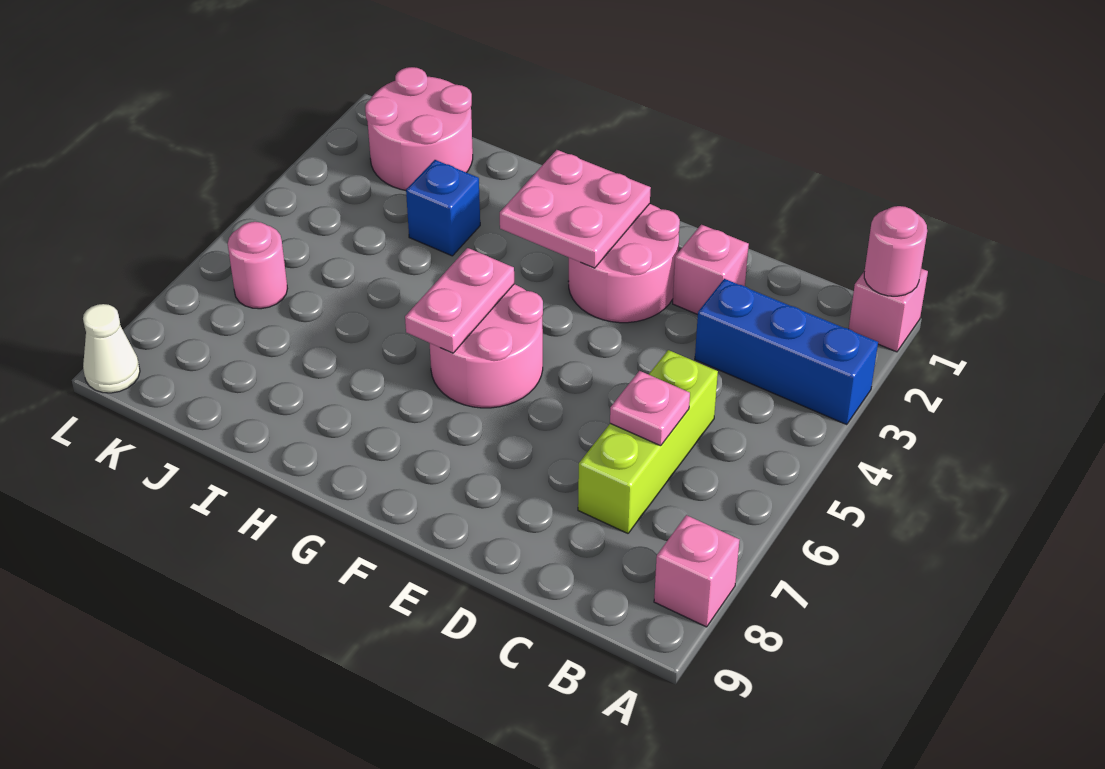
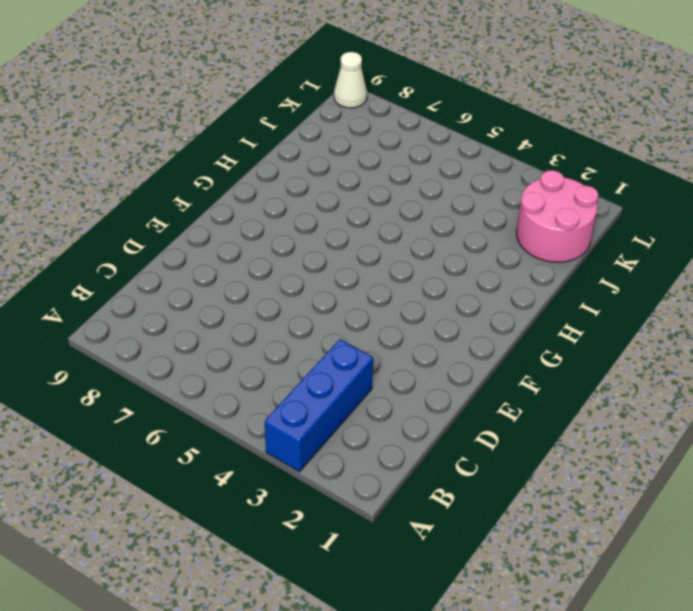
none -> pink 1x1 brick [849,269,928,352]
none -> pink 1x1 brick [654,515,740,627]
none -> lime 1x3 brick [578,350,718,533]

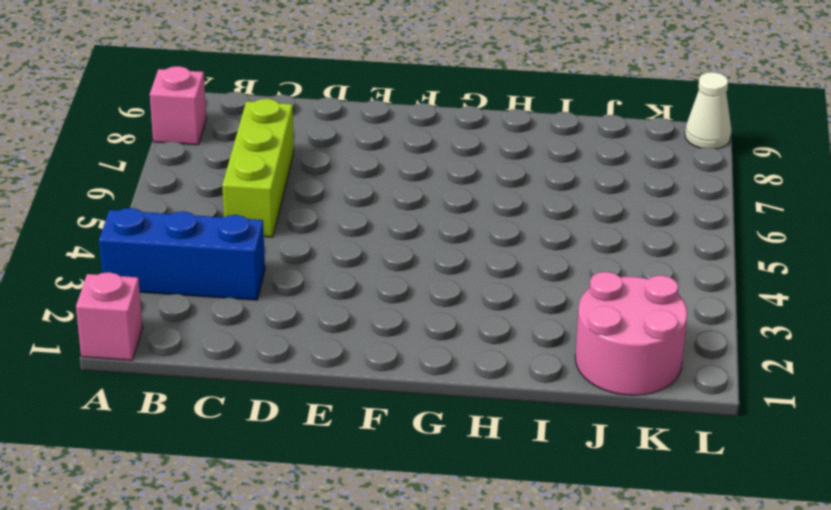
none -> pink 1x1 brick [673,225,749,315]
none -> pink 2x2 round brick [568,204,680,323]
none -> pink 2x2 round brick [430,284,543,408]

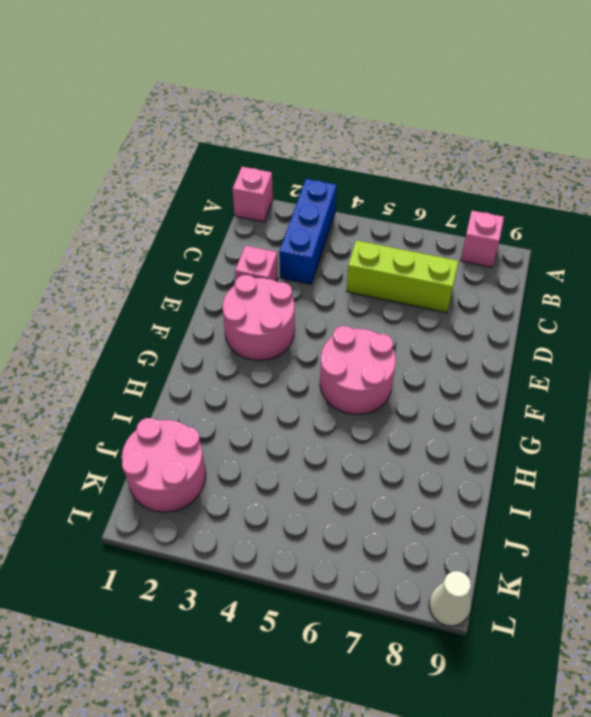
none -> blue 1x1 brick [406,160,480,256]
none -> pink 1x1 round brick [228,222,287,309]
none -> pink 1x1 round brick [864,206,927,296]

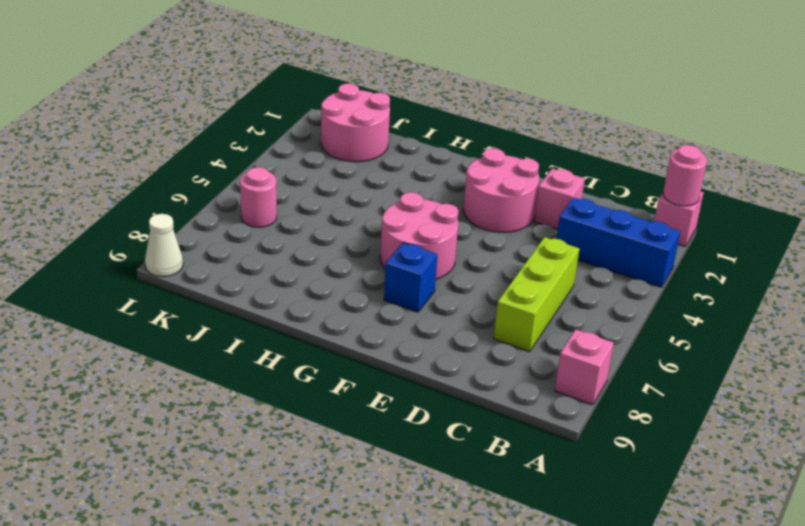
blue 1x1 brick [384,243,437,312] -> blue 1x1 brick moved to [406,160,480,256]
none -> pink 1x1 plate [610,371,690,446]
none -> pink 2x2 plate [500,150,651,268]
none -> pink 1x2 plate [405,248,514,353]

